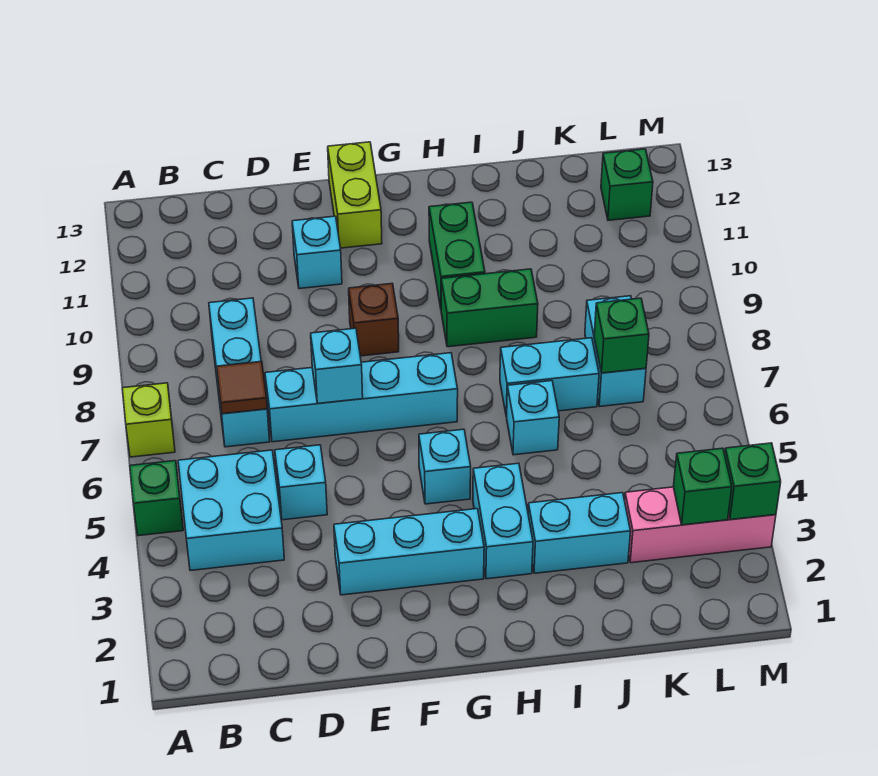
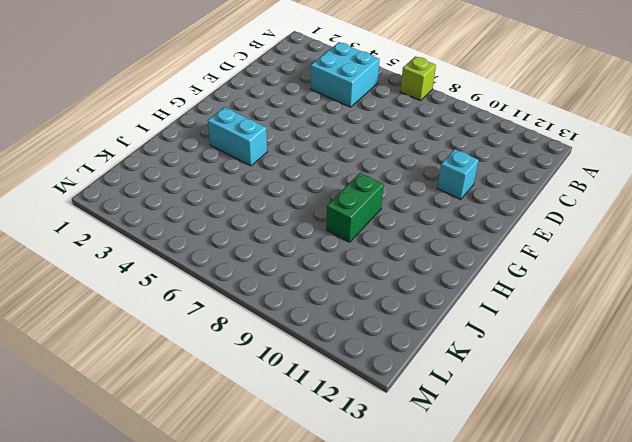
none -> green 1x1 brick [130,461,183,536]
none -> cyan 1x3 brick [209,298,270,447]
none -> cyan 1x1 brick [275,445,327,520]

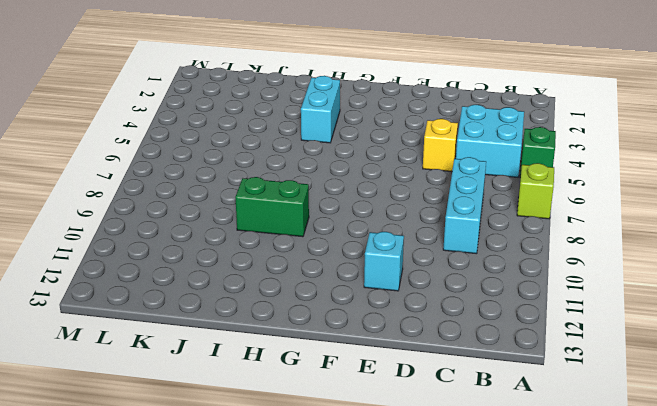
yellow 1x1 brick [423,119,458,172] -> cyan 1x1 brick [275,445,327,520]
none -> cyan 1x4 brick [265,353,458,442]
none -> cyan 1x3 brick [334,509,484,595]
none -> brown 1x1 brick [349,284,399,356]

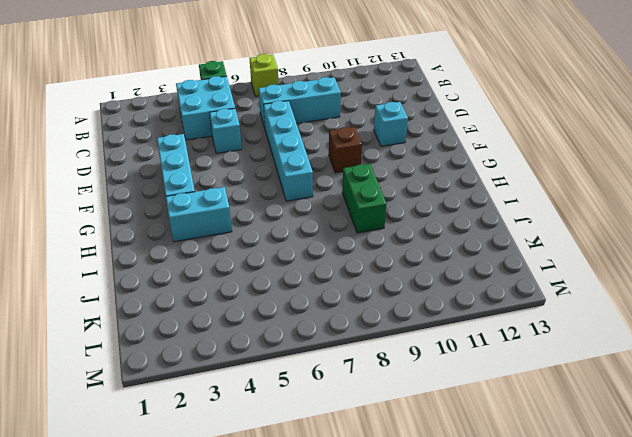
none -> lime 1x2 brick [328,142,382,248]
none -> cyan 1x1 brick [419,429,471,504]
none -> green 1x2 brick [429,202,485,308]

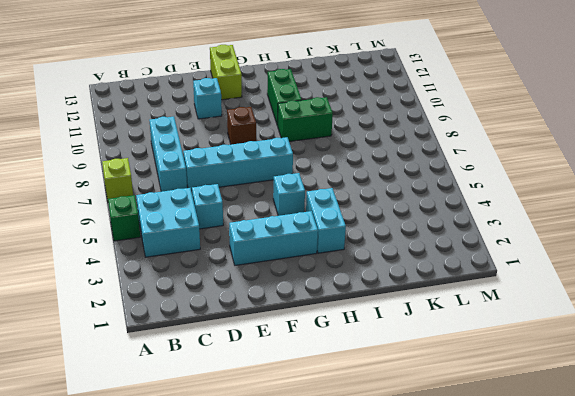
none -> cyan 1x2 brick [528,493,631,573]
none -> cyan 1x1 brick [506,381,559,455]
none -> cyan 1x2 brick [500,338,599,416]

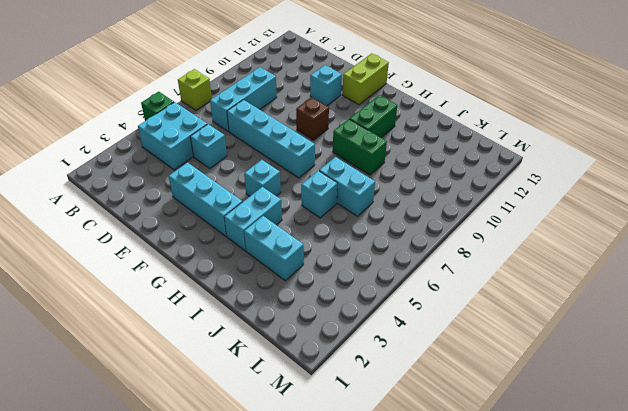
none -> pink 1x3 brick [625,487,776,563]
none -> cyan 1x2 brick [585,296,646,406]
none -> green 1x1 brick [601,149,653,220]

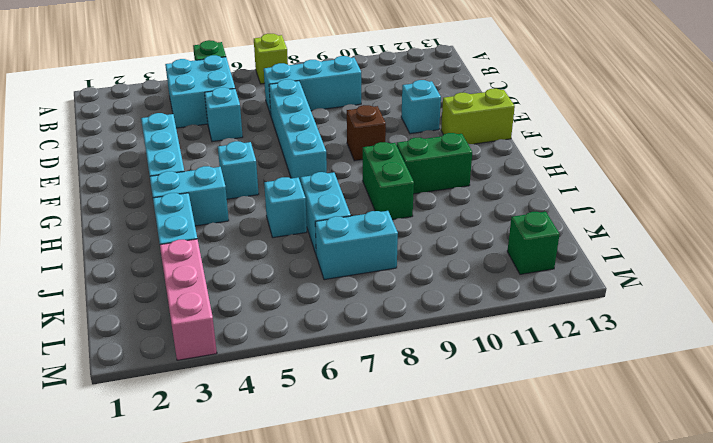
none -> brown 1x1 tile [217,361,267,414]
none -> cyan 1x1 brick [311,328,363,403]
none -> green 1x1 brick [594,298,649,373]

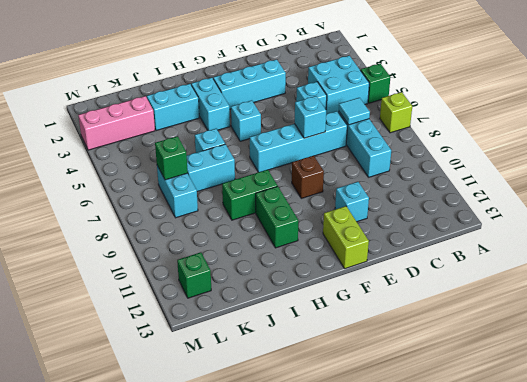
cyan 1x1 tile [339,98,370,125] -> brown 1x1 tile [217,361,267,414]
none -> green 1x1 brick [673,448,732,525]
none -> green 1x1 brick [725,443,781,520]

